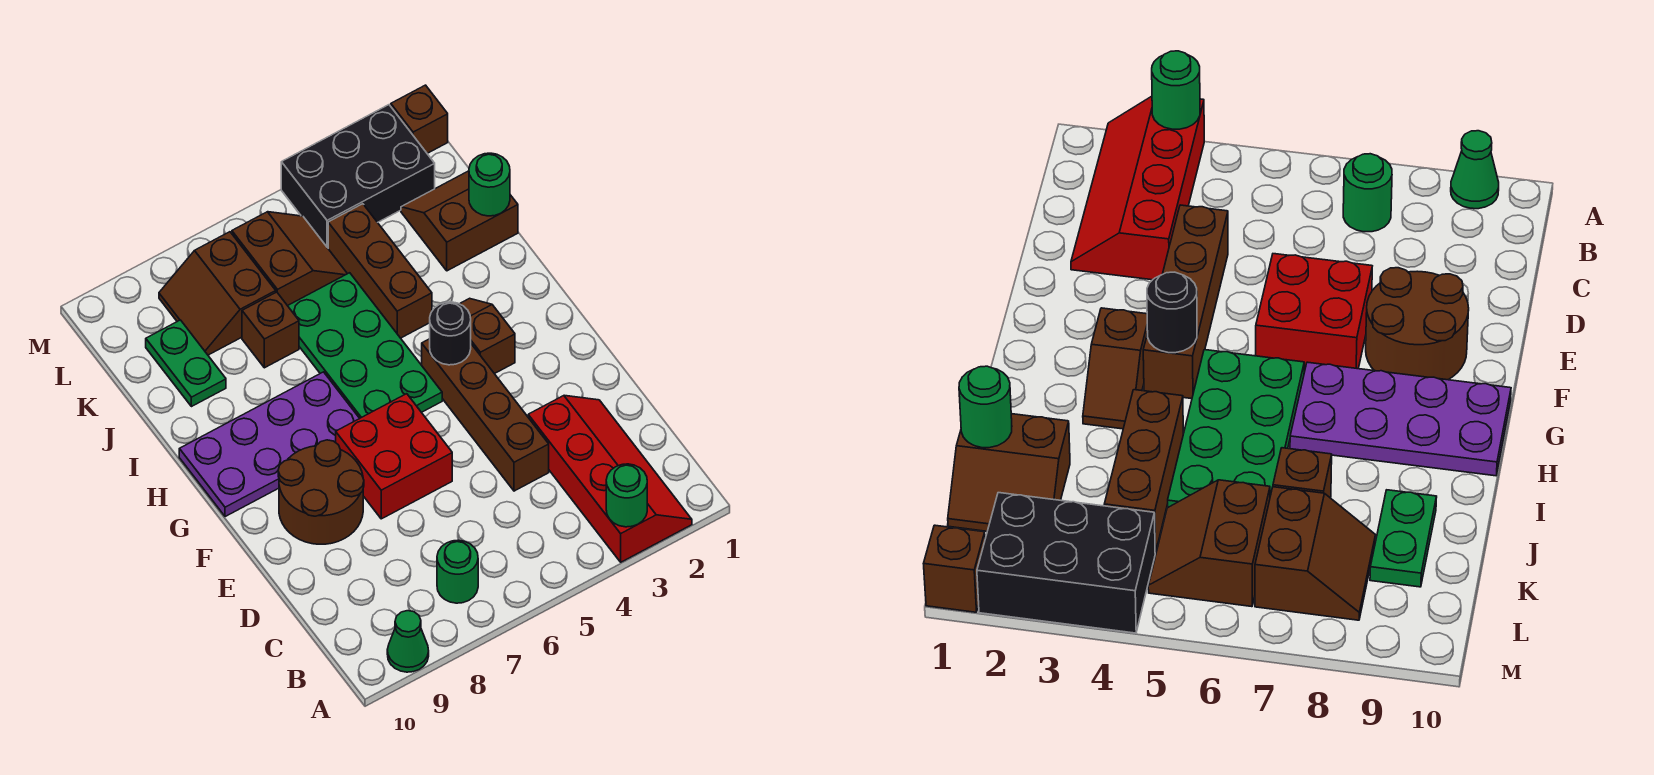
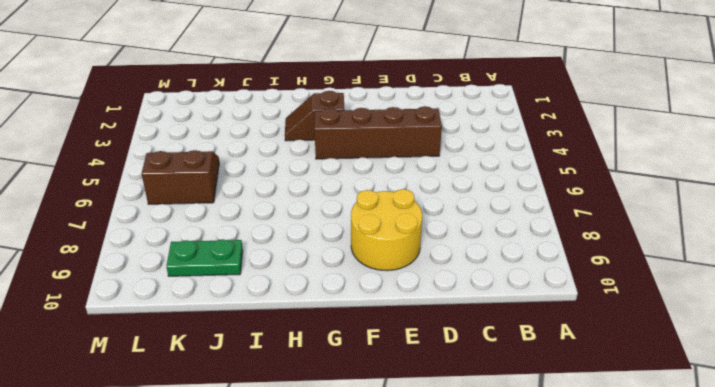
yellow 2x2 round brick [351,189,422,271] -> brown 2x2 round brick [278,440,364,544]
none -> red 2x4 slope [528,395,692,562]
none -> green 1x1 cone [387,611,429,672]
none -> green 1x1 round brick [437,540,478,603]

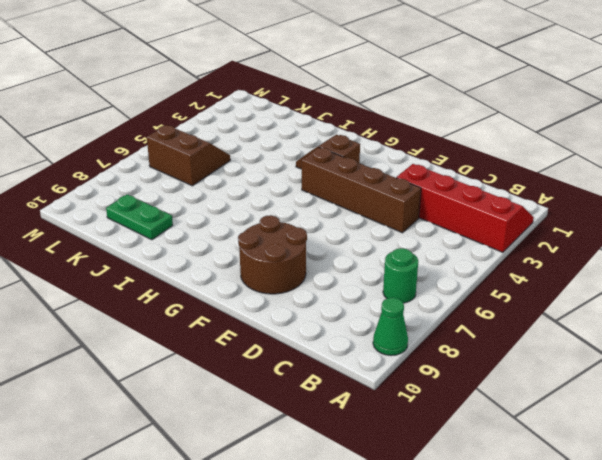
none -> red 2x2 brick [336,394,452,519]
none -> green 2x4 plate [288,273,442,418]
none -> purple 2x4 plate [179,372,360,517]

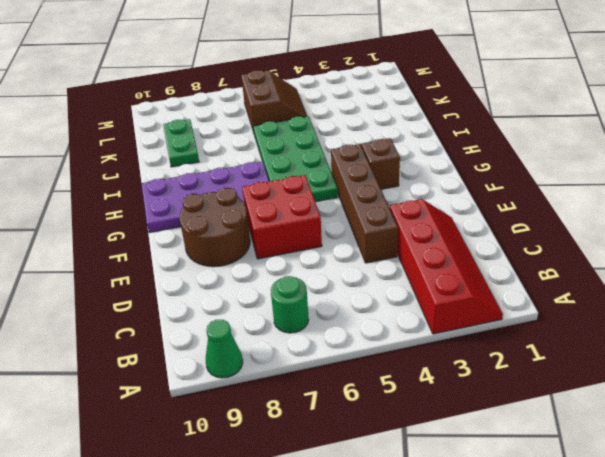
none -> brown 1x3 brick [328,204,432,338]
none -> brown 2x2 slope [401,171,518,271]
none -> brown 1x1 brick [242,292,299,368]

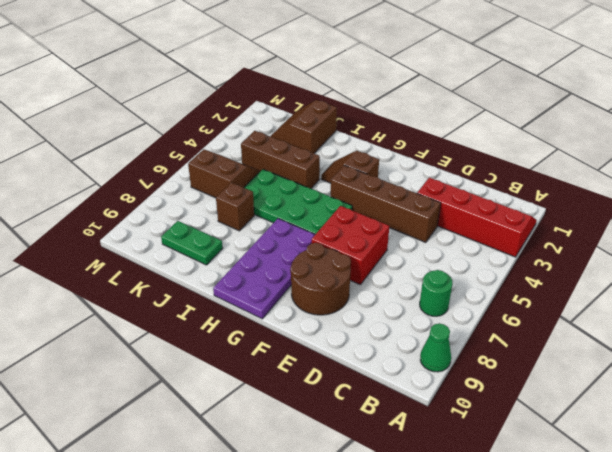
none -> brown 2x2 slope [159,232,276,355]
none -> black 2x3 brick [281,105,435,248]
none -> brown 1x1 brick [391,85,448,153]

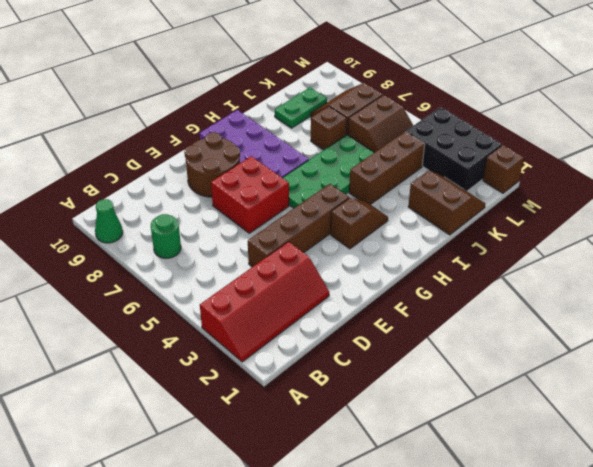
none -> green 1x1 round brick [606,464,647,527]
none -> black 1x1 round brick [430,302,471,365]
none -> green 1x1 round brick [469,153,510,216]

